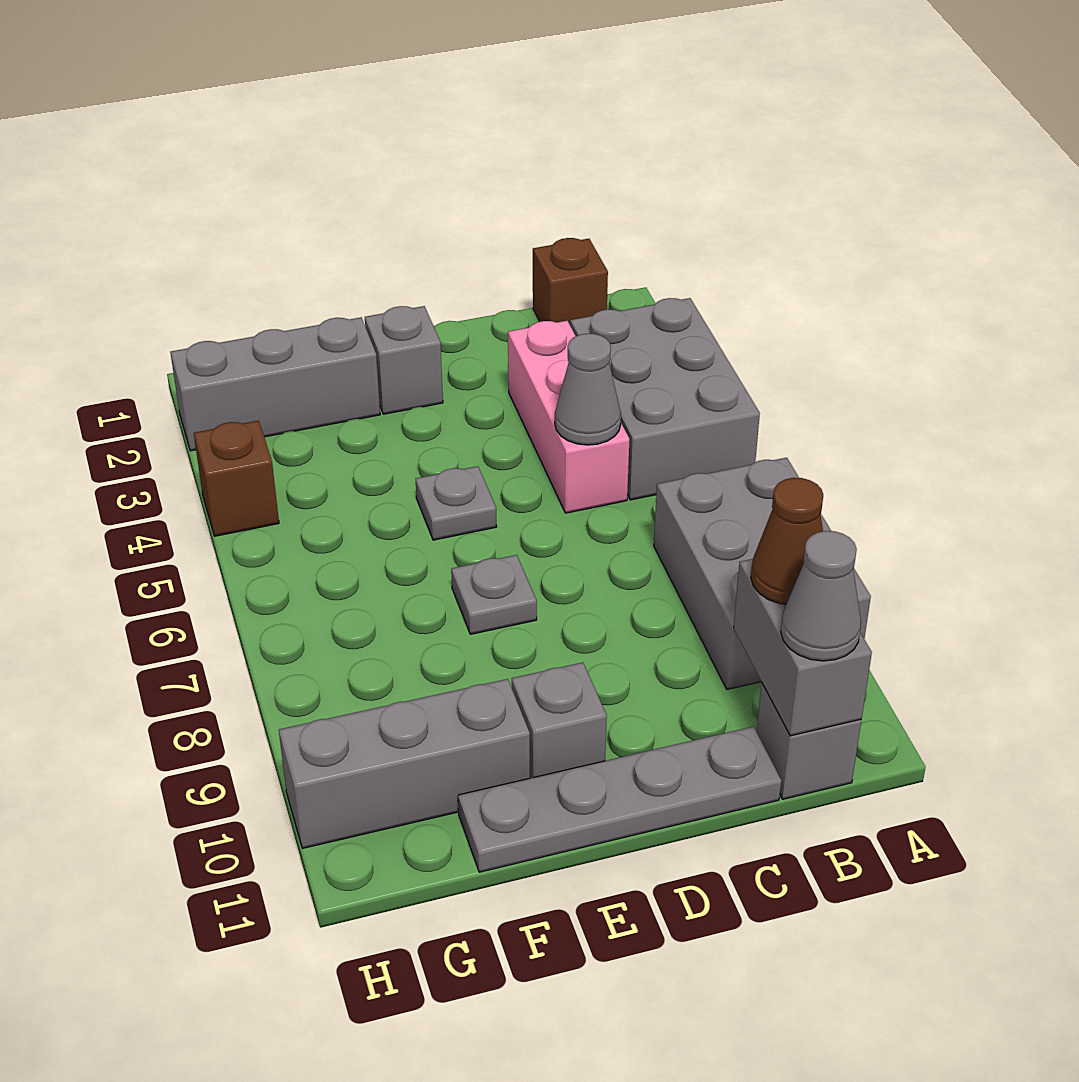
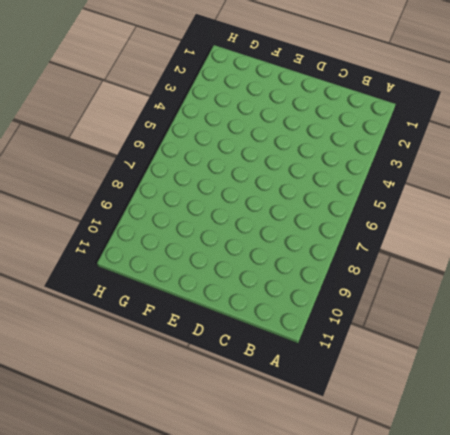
none -> grey 2x3 brick [570,298,760,500]
none -> grey 2x3 brick [654,458,871,689]
none -> brown 1x1 brick [533,238,608,324]

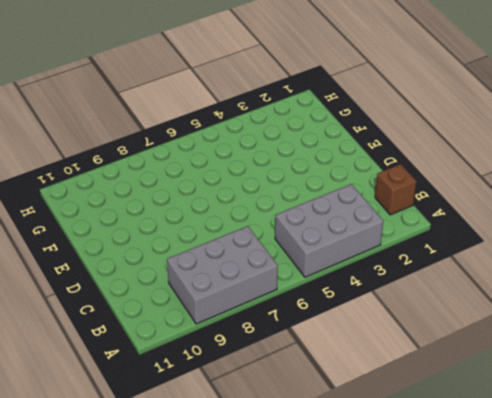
none -> grey 1x1 brick [757,683,861,799]
none -> pink 1x3 brick [508,321,629,513]
none -> grey 1x4 plate [458,727,781,872]

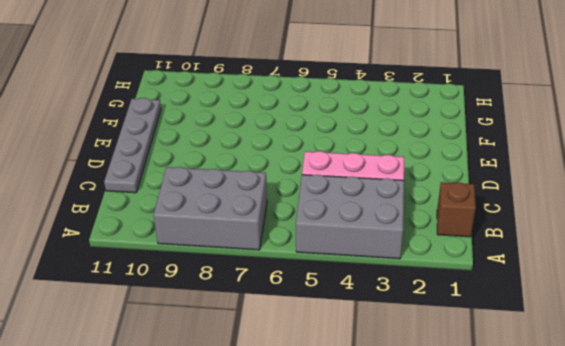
none -> grey 1x1 brick [757,683,861,799]
none -> grey 1x1 brick [365,306,443,414]
none -> grey 1x1 plate [416,466,497,540]

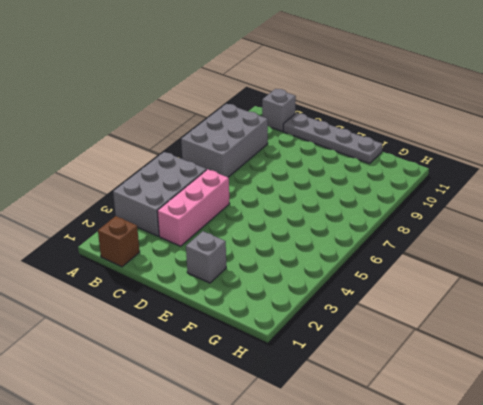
none -> grey 1x1 plate [416,466,497,540]
none -> grey 1x1 plate [451,555,537,634]
none -> grey 1x1 brick [512,662,607,778]

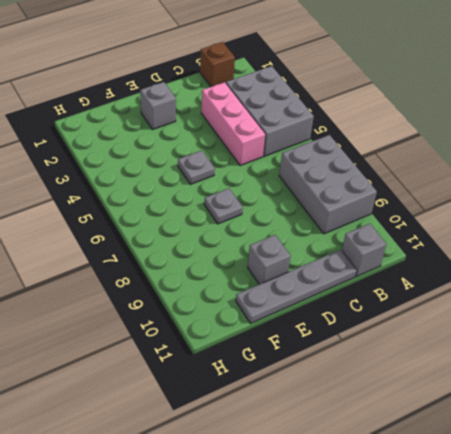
none -> grey 1x3 brick [170,317,380,451]
none -> grey 1x3 brick [279,679,530,848]
none -> brown 1x1 brick [194,421,279,536]

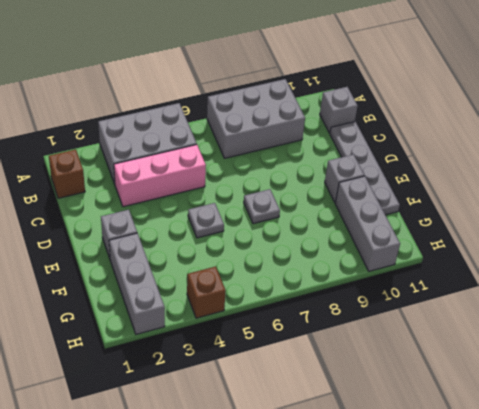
none -> grey 1x2 brick [734,559,872,736]
none -> grey 1x1 cone [555,334,621,445]
none -> brown 1x1 cone [751,478,823,604]

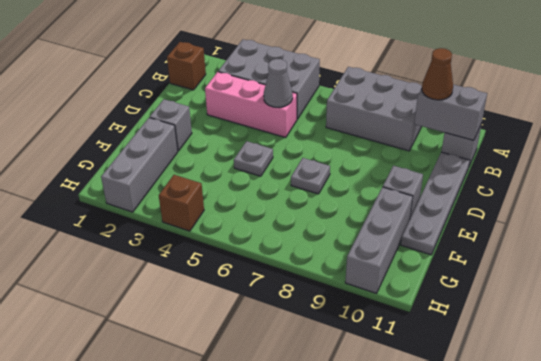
none -> grey 1x1 cone [781,531,861,661]

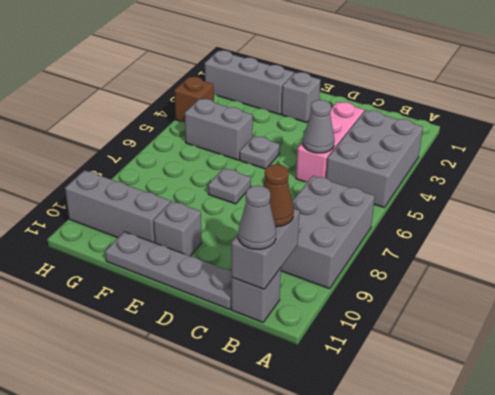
grey 1x2 brick [185,99,253,160] -> none
none -> brown 1x1 brick [533,238,608,324]

